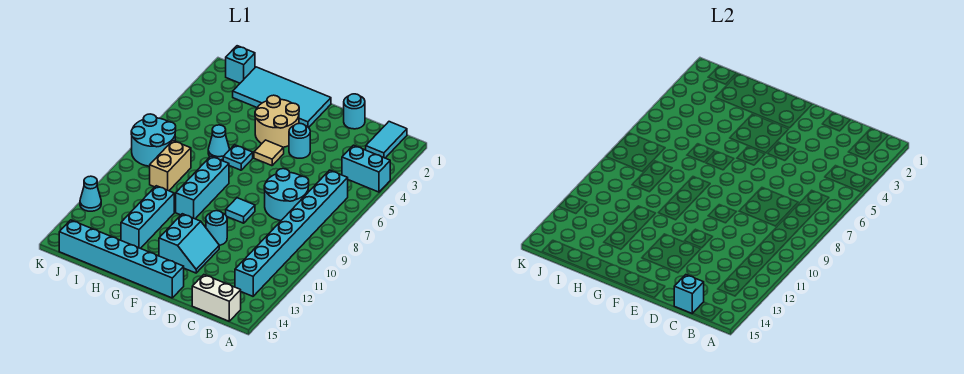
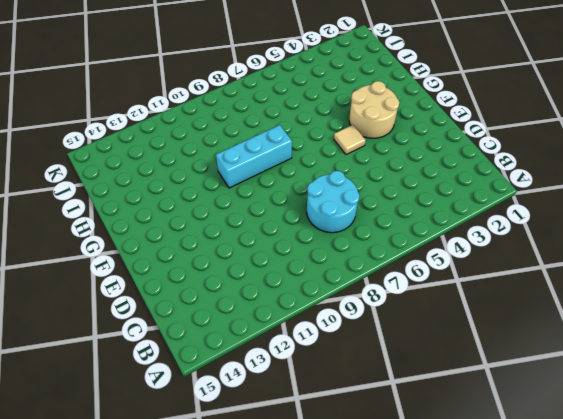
none -> cyan 1x2 brick [342,145,390,192]
none -> cyan 1x2 tile [366,122,407,158]
none -> cyan 1x8 brick [235,170,348,296]

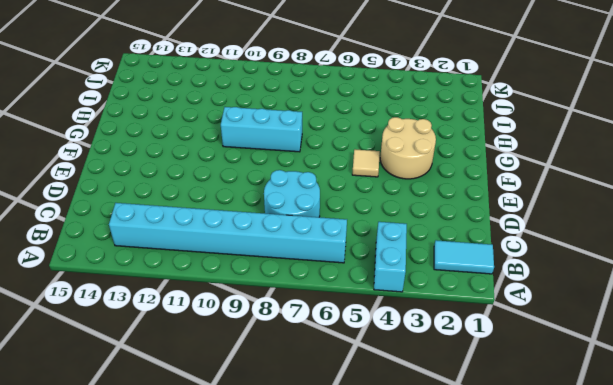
none -> white 1x2 brick [192,275,241,321]
none -> cyan 1x1 round brick [344,94,365,129]
none -> cyan 1x1 round brick [289,124,310,158]

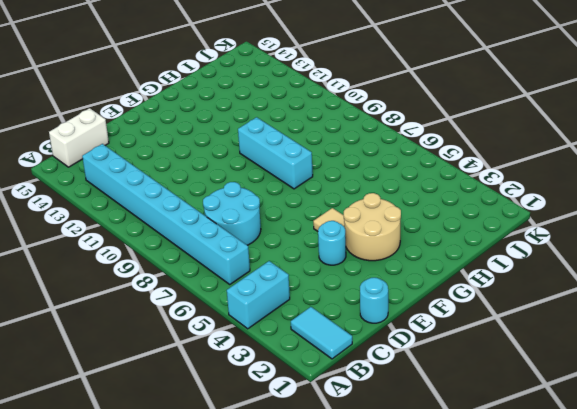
none -> cyan 1x1 tile [226,198,255,223]
none -> cyan 1x1 round brick [206,211,227,245]
none -> cyan 2x2 slope [159,214,219,273]

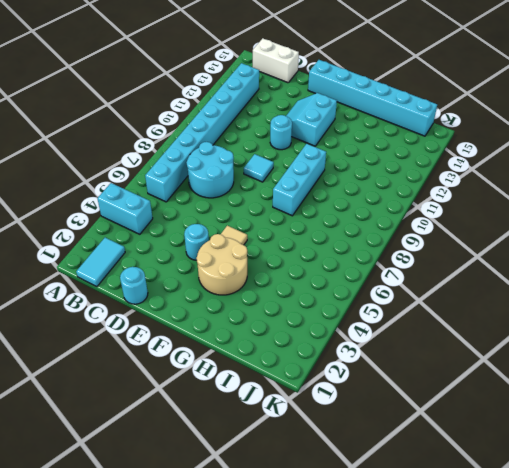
none -> cyan 2x4 tile [233,67,331,128]
none -> cyan 1x1 plate [223,145,253,170]
none -> cyan 1x1 cone [208,125,230,160]

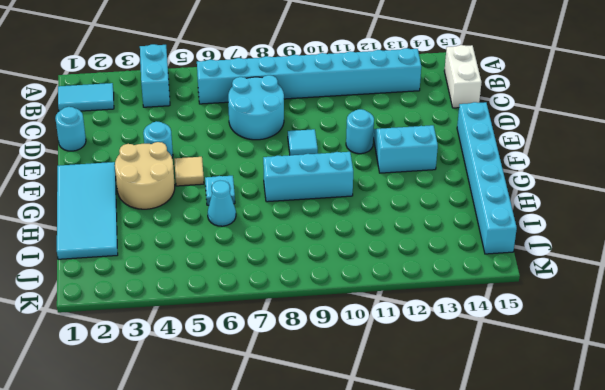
none -> cyan 1x3 brick [121,186,174,249]
none -> tan 1x2 brick [150,141,191,191]
none -> cyan 1x1 brick [225,46,255,83]

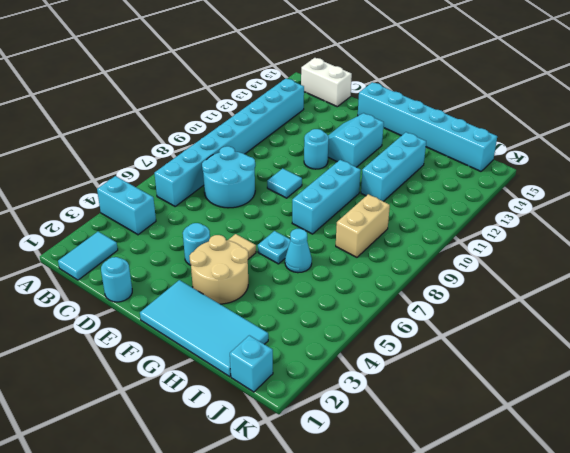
none -> cyan 2x2 round brick [131,114,176,166]
none -> cyan 1x1 cone [80,176,101,211]
none -> cyan 1x1 brick [674,275,704,314]

